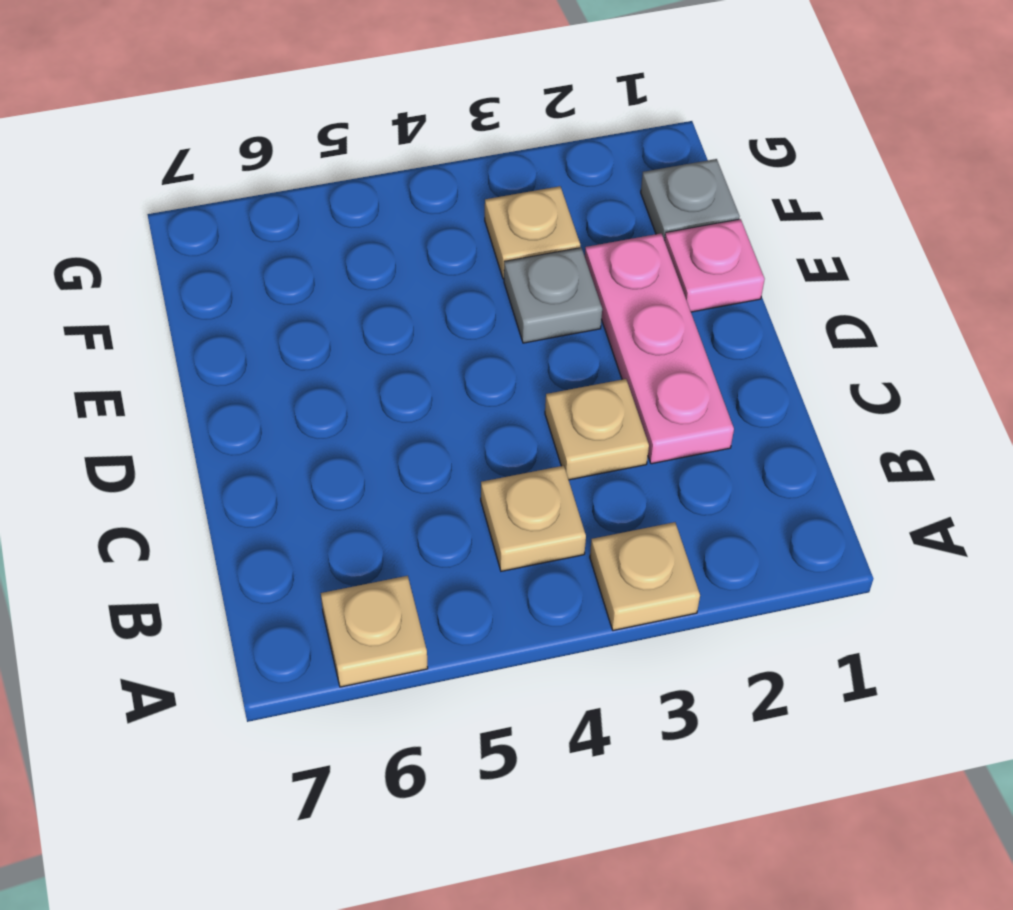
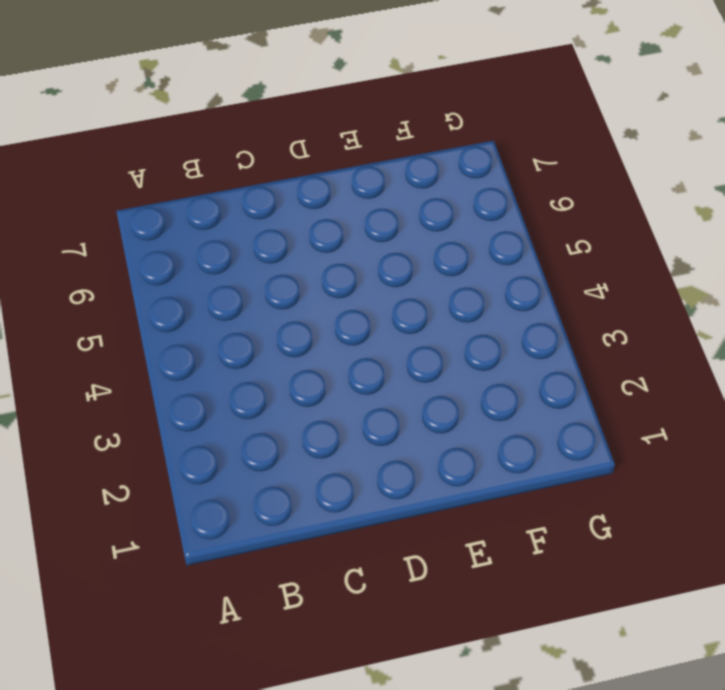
none -> tan 1x1 plate [590,522,700,631]
none -> tan 1x1 plate [321,576,428,687]

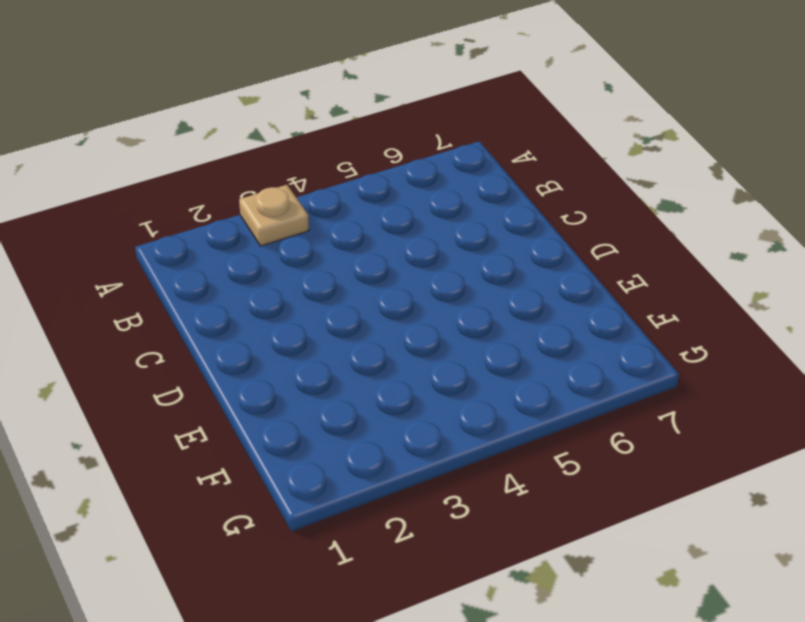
none -> tan 1x1 plate [321,576,428,687]
none -> tan 1x1 plate [481,466,586,571]

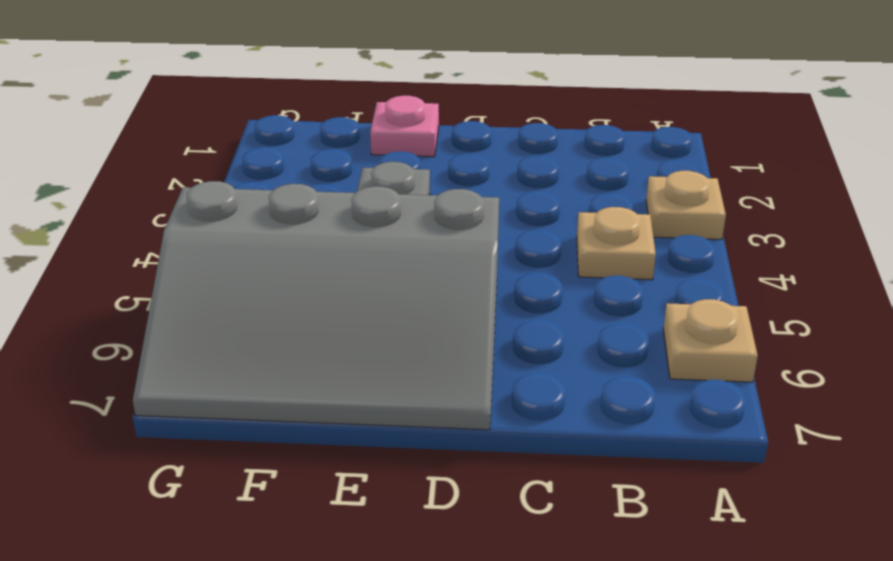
grey 3x4 slope [133,181,499,430] -> none
none -> pink 1x3 plate [585,234,734,464]
none -> tan 1x1 plate [545,379,649,480]

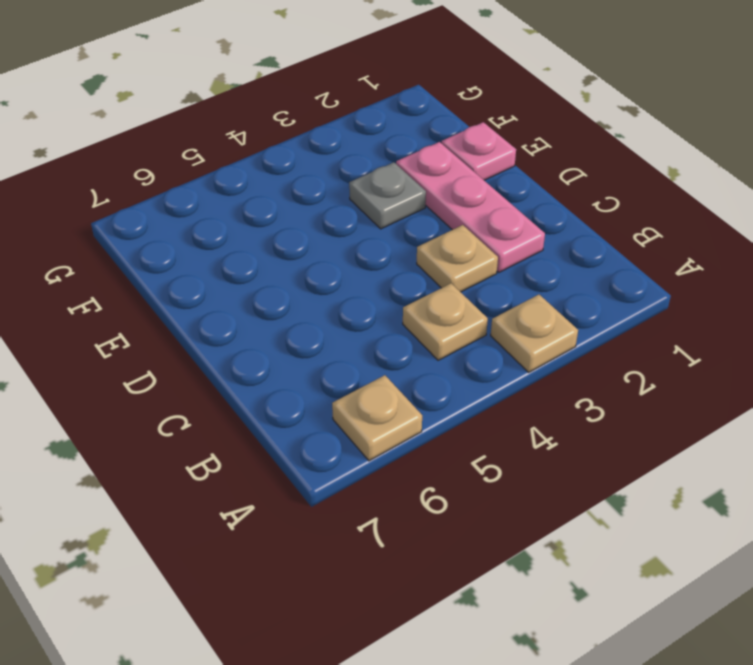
none -> grey 1x1 plate [641,159,740,240]
none -> tan 1x1 plate [485,186,580,279]

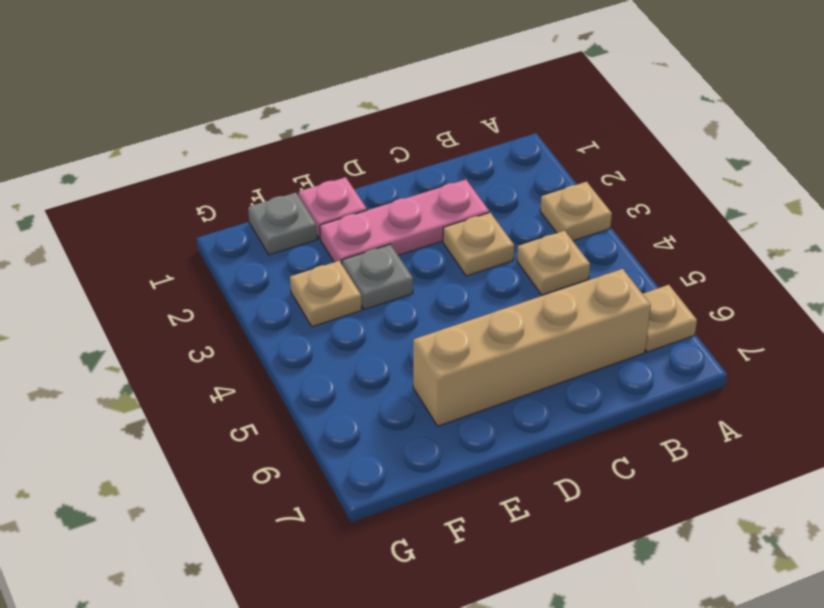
tan 1x4 brick [413,269,651,426] -> none

